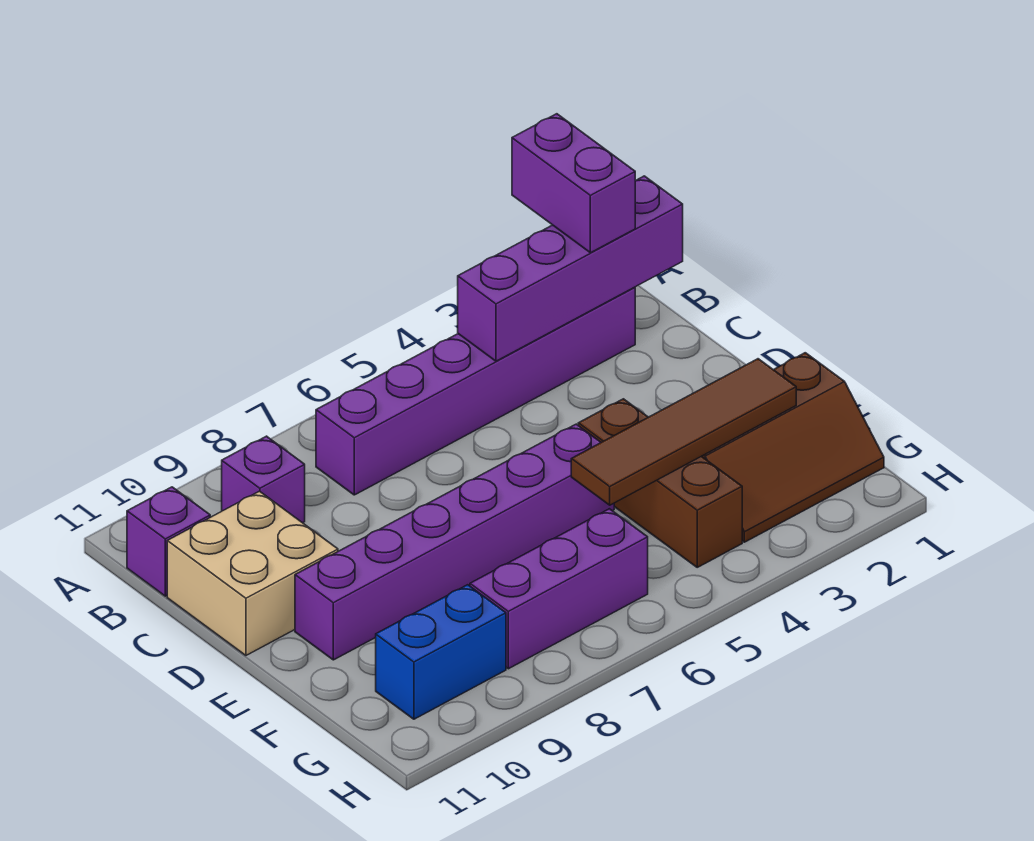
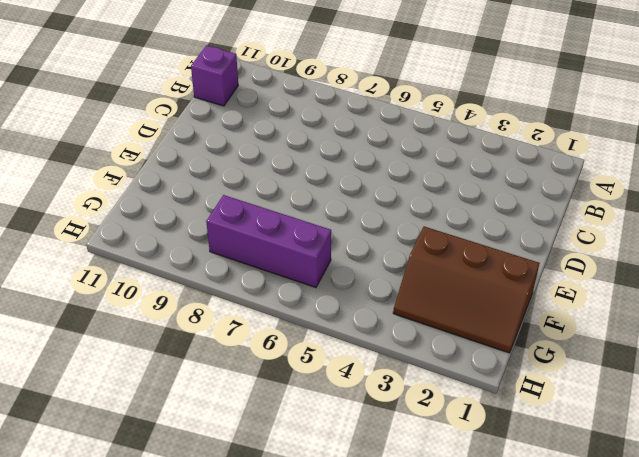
none -> purple 1x6 brick [316,287,635,495]
none -> purple 1x1 brick [222,436,305,523]
none -> tan 2x2 brick [167,491,338,655]

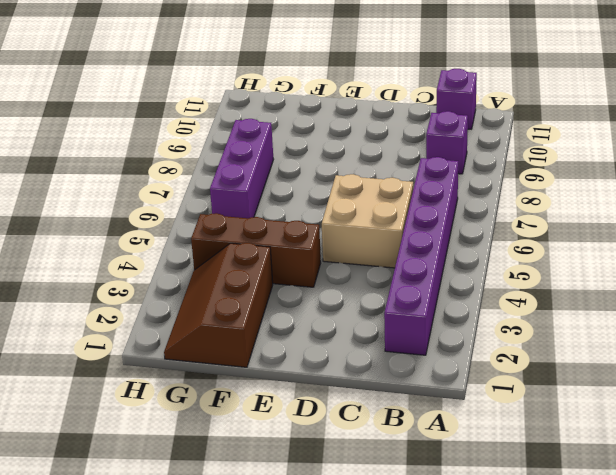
tan 2x2 brick [322,174,413,268] -> tan 2x2 brick moved to [167,491,338,655]
none -> purple 1x6 brick [295,424,614,660]
none -> blue 1x2 brick [376,585,506,719]
none -> purple 1x4 brick [458,176,683,361]

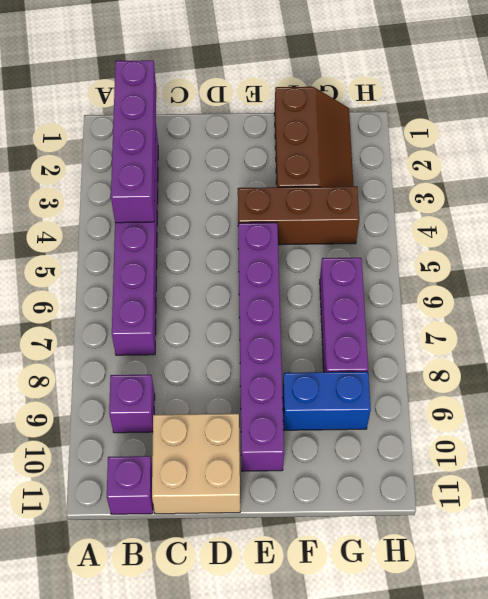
blue 1x2 brick [283,372,371,430] -> blue 1x2 brick turned to [376,585,506,719]
none -> brown 1x4 tile [571,359,796,505]
none -> purple 1x2 brick [512,114,635,253]

